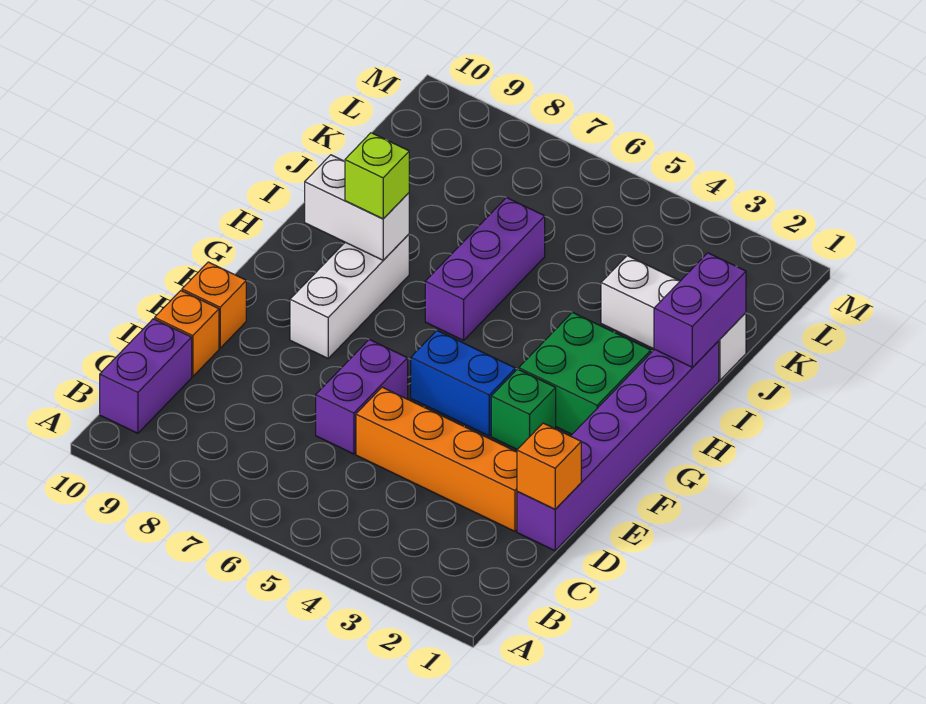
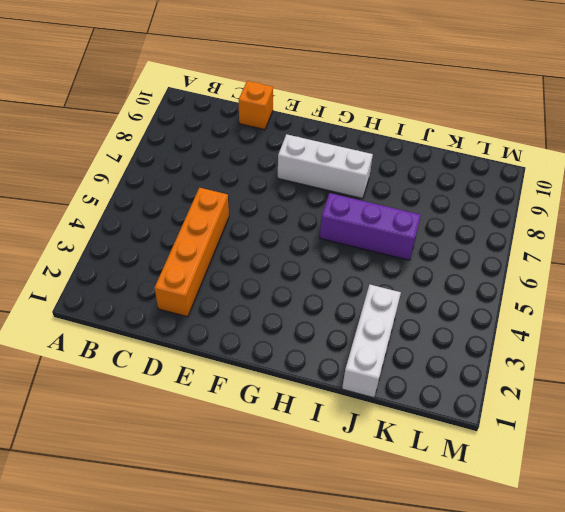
none -> purple 1x2 brick [100,319,192,433]
none -> purple 1x6 brick [517,341,719,551]
none -> purple 1x2 brick [316,340,408,454]

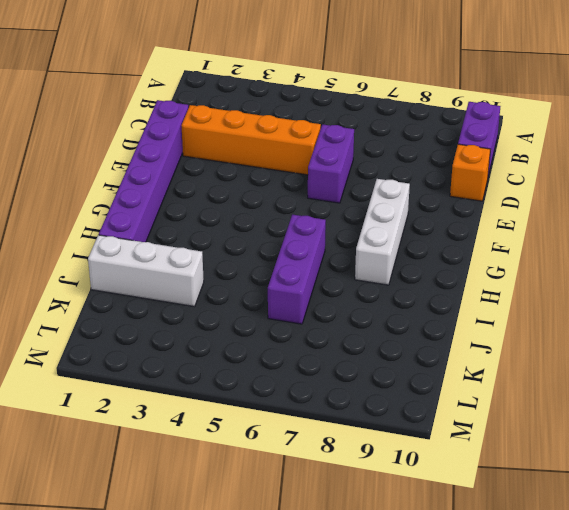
none -> orange 1x1 brick [182,262,246,348]
none -> green 1x1 brick [491,369,556,449]
none -> blue 1x2 brick [411,331,515,436]

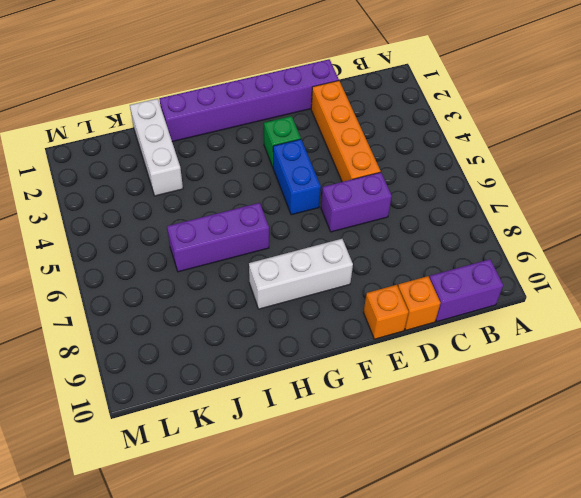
none -> green 2x2 brick [519,312,651,434]
none -> orange 1x1 brick [517,423,581,509]
none -> white 1x2 brick [305,155,409,260]

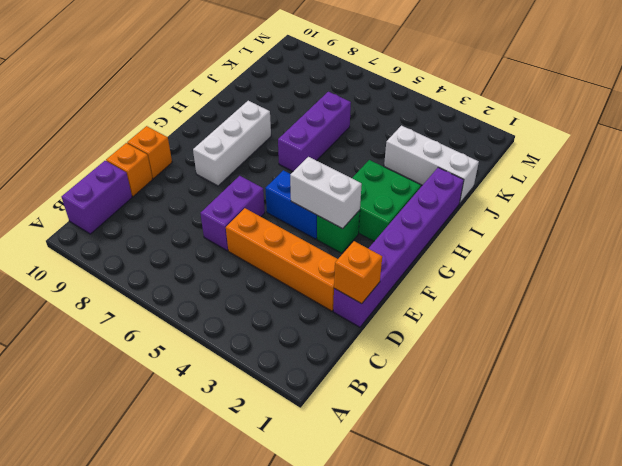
white 1x2 brick [290,157,362,229] -> white 1x2 brick moved to [305,155,409,260]
none -> purple 1x2 brick [654,253,746,367]
none -> lime 1x1 brick [345,133,409,219]

